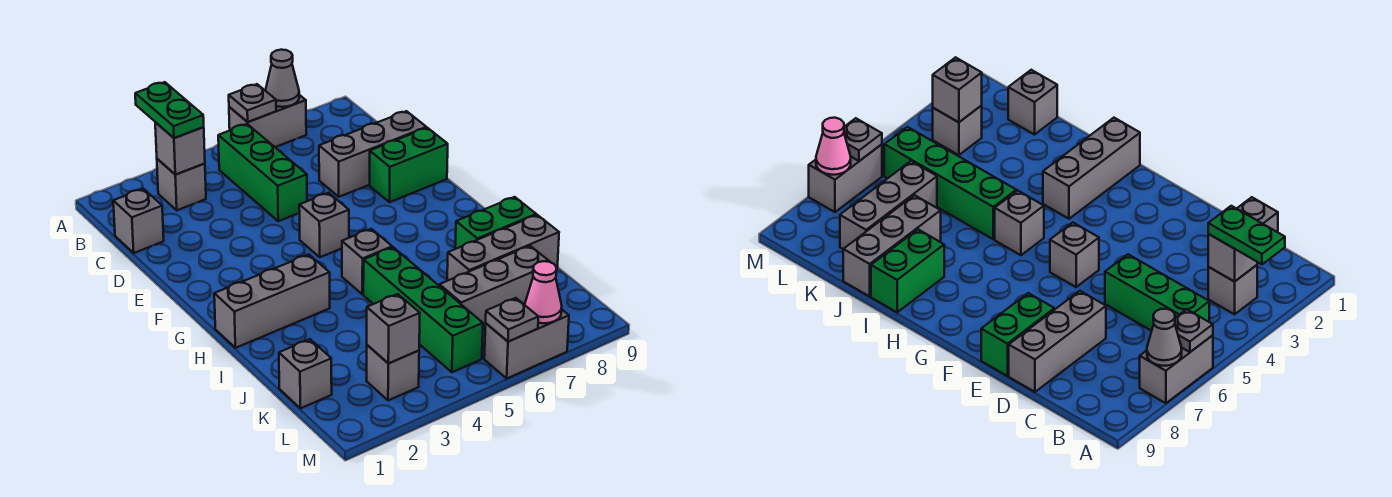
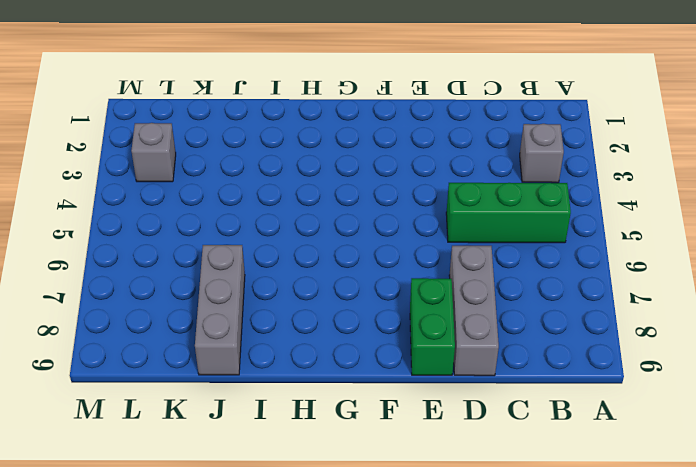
none -> grey 1x2 brick [229,95,306,147]
none -> grey 1x1 brick [113,189,164,253]
none -> grey 1x1 brick [299,193,349,257]

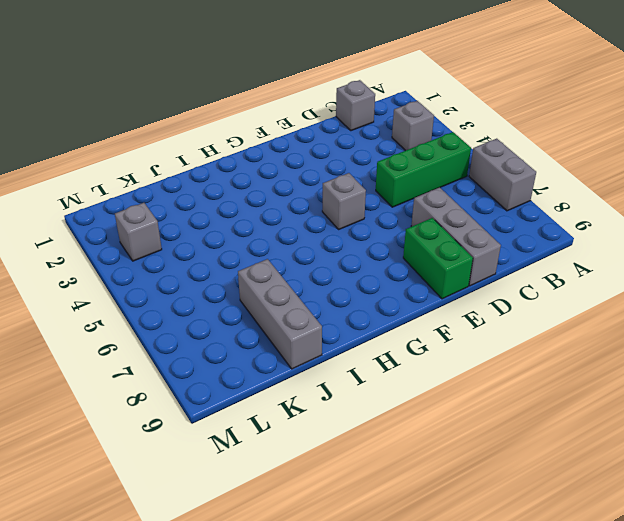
none -> grey 1x3 brick [214,255,330,348]
none -> grey 1x1 brick [342,229,392,294]
none -> green 1x4 brick [363,247,483,372]

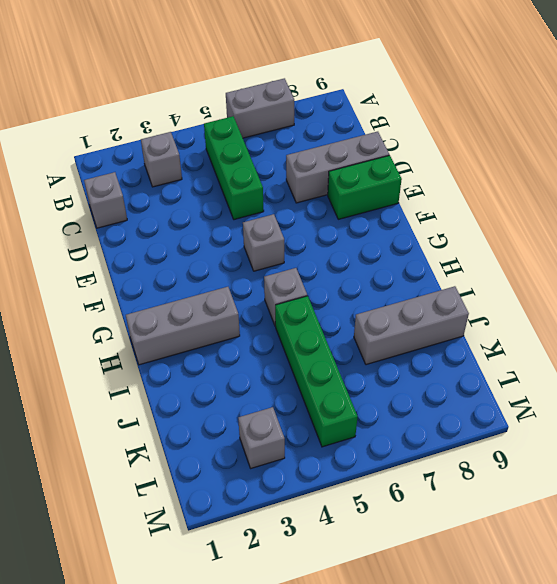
none -> green 1x2 brick [455,197,536,249]
none -> grey 1x1 brick [279,339,332,408]
none -> grey 1x3 brick [439,246,550,329]

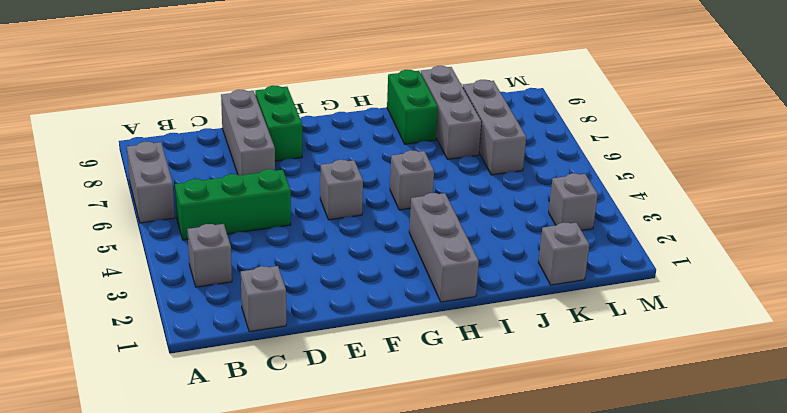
none -> green 1x4 brick [363,247,483,372]
none -> grey 1x2 brick [484,310,569,378]
none -> grey 1x1 plate [229,84,276,122]

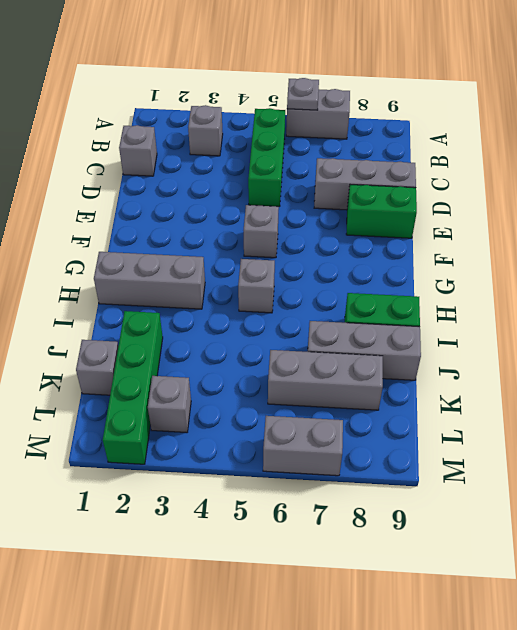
green 1x4 brick [103,311,163,464] -> green 1x4 brick moved to [363,247,483,372]
none -> grey 1x1 cone [265,50,299,107]
none -> grey 1x1 brick [155,122,205,175]
none -> grey 1x1 brick [367,294,420,363]

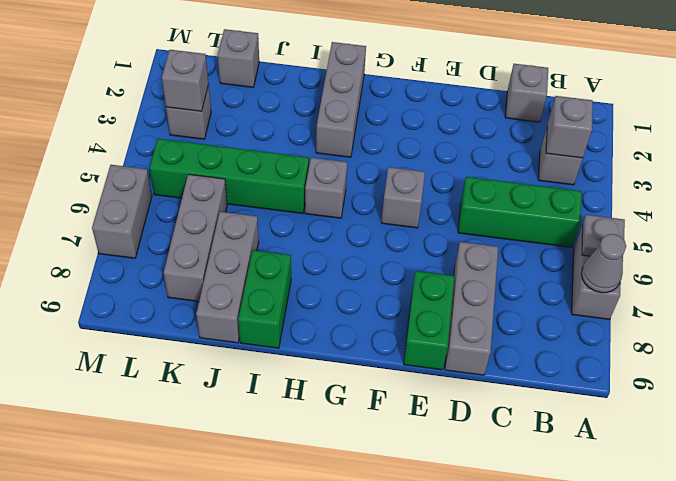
none -> grey 1x1 plate [486,298,538,342]
none -> pink 1x1 cone [525,261,562,323]
none -> green 1x2 plate [135,82,204,138]

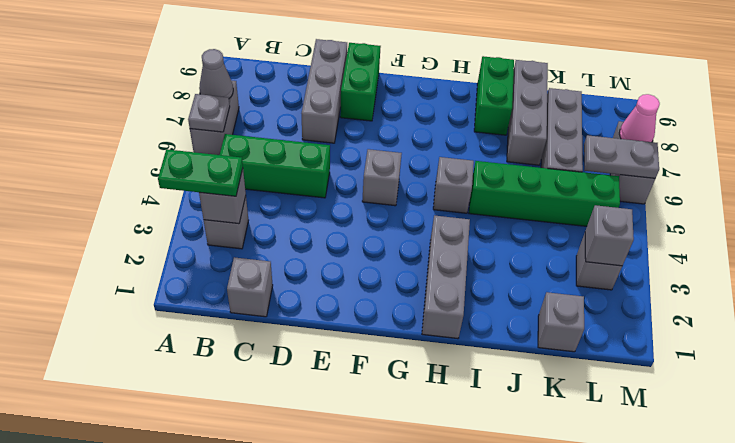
grey 1x2 plate [584,135,659,178] -> grey 1x1 plate [486,298,538,342]

